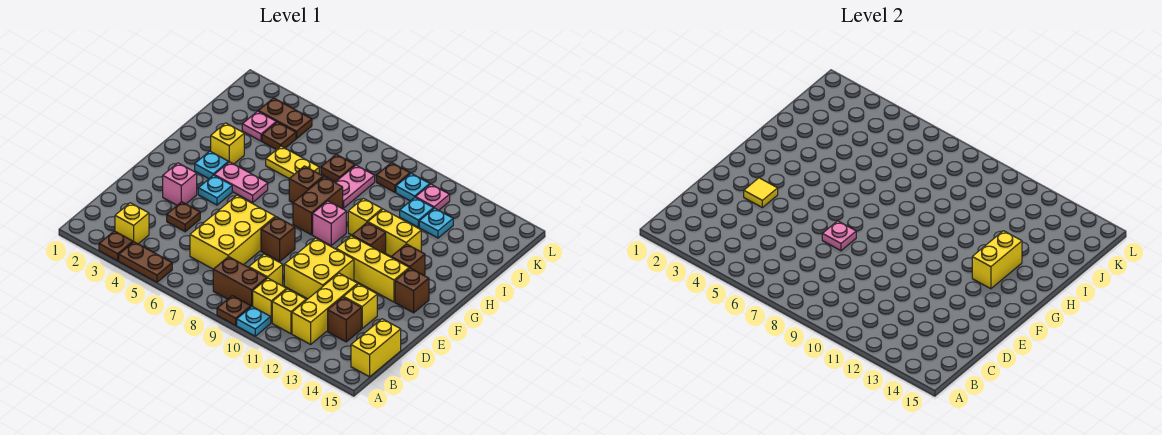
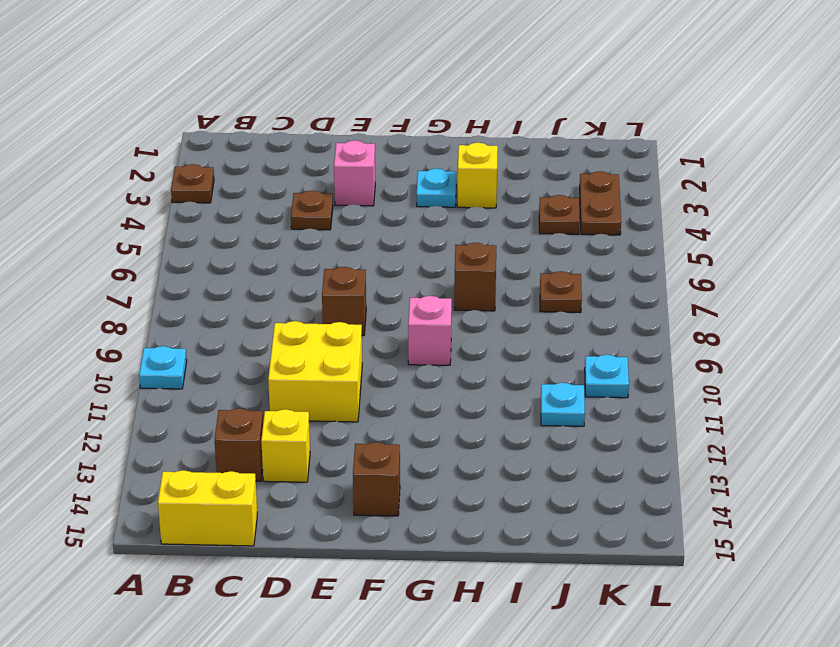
none -> brown 1x2 plate [119,242,172,282]
none -> brown 1x1 plate [217,296,251,325]
none -> yellow 1x1 brick [115,203,149,244]
none -> brown 1x2 brick [213,257,267,307]

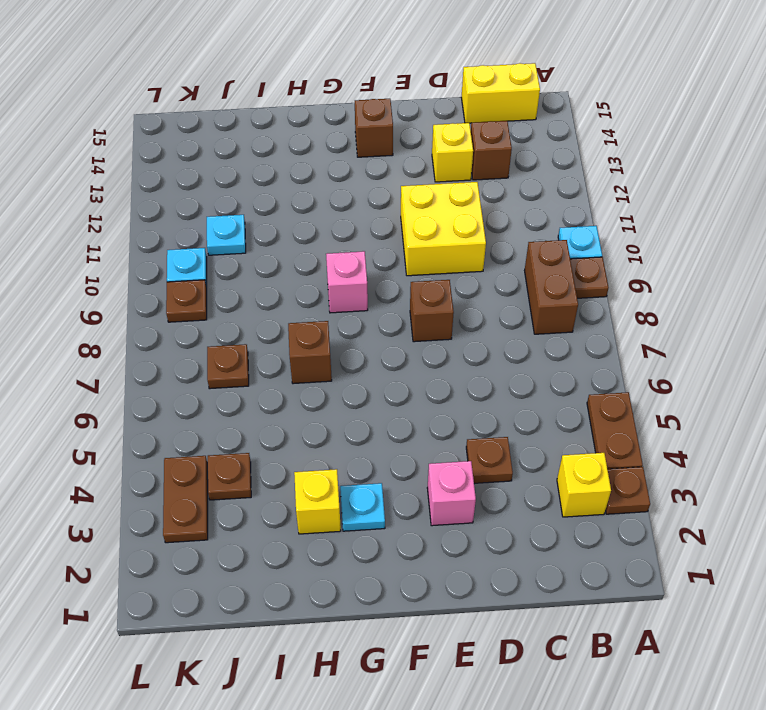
none -> yellow 1x1 brick [253,278,287,323]
none -> yellow 1x1 brick [272,289,306,334]
none -> yellow 1x3 brick [292,273,358,344]
none -> yellow 2x3 brick [190,195,275,269]

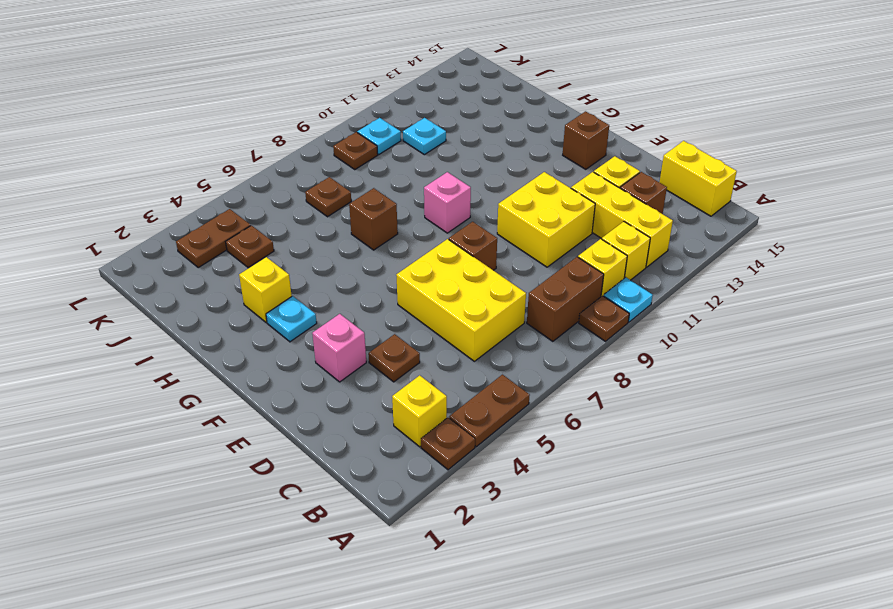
none -> yellow 1x1 brick [249,254,283,286]
none -> cyan 1x1 plate [198,175,232,205]
none -> yellow 1x3 brick [336,236,409,302]
none -> pink 1x2 plate [214,162,268,202]

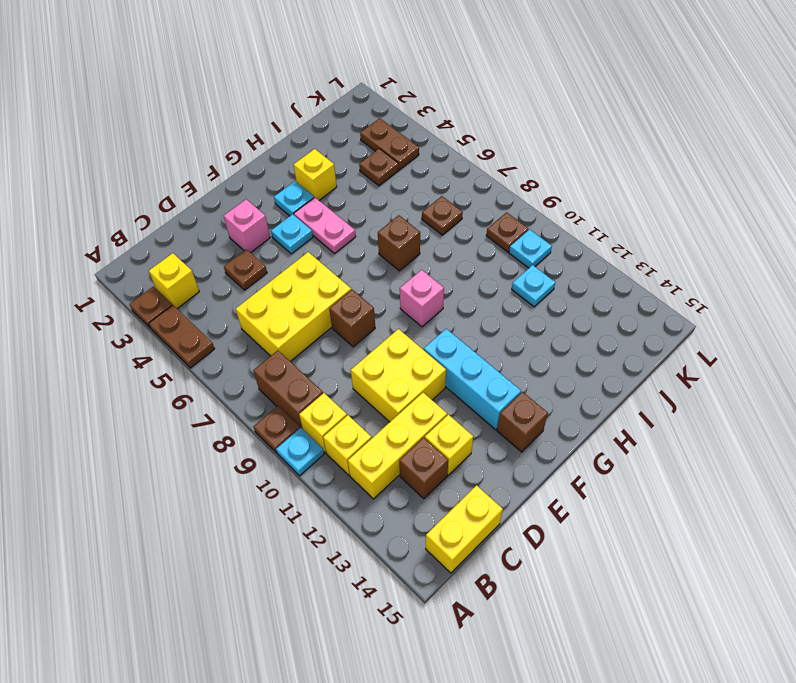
cyan 1x3 brick [424,329,521,430] -> yellow 1x3 brick [336,236,409,302]
none -> yellow 1x1 brick [249,254,283,286]
none -> brown 1x2 brick [293,177,343,235]
none -> brown 1x1 brick [352,223,386,254]
none -> brown 1x1 brick [391,244,425,276]

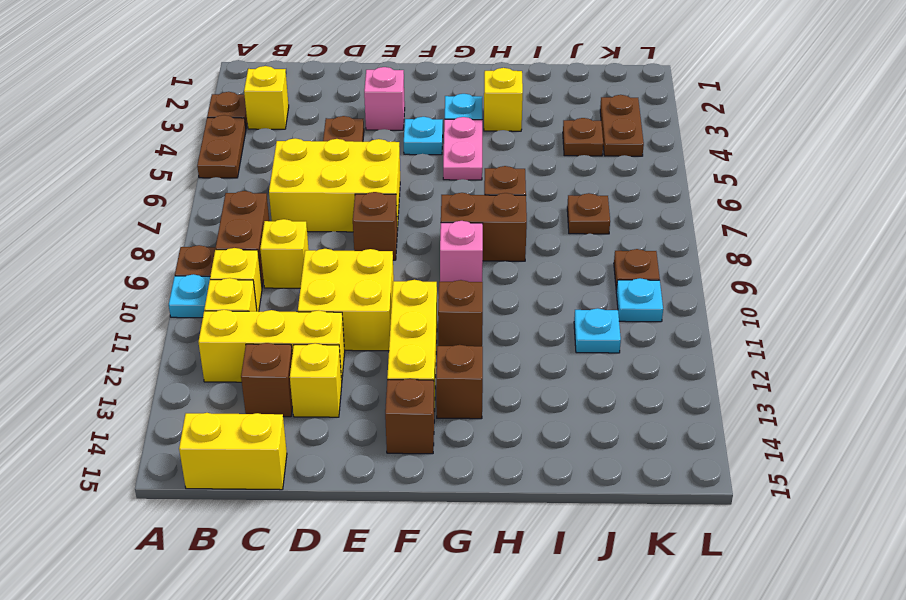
none -> yellow 1x1 brick [348,198,382,235]
none -> yellow 1x2 brick [368,209,421,256]
none -> yellow 1x2 plate [266,146,319,178]
none -> pink 1x2 plate [335,165,375,208]

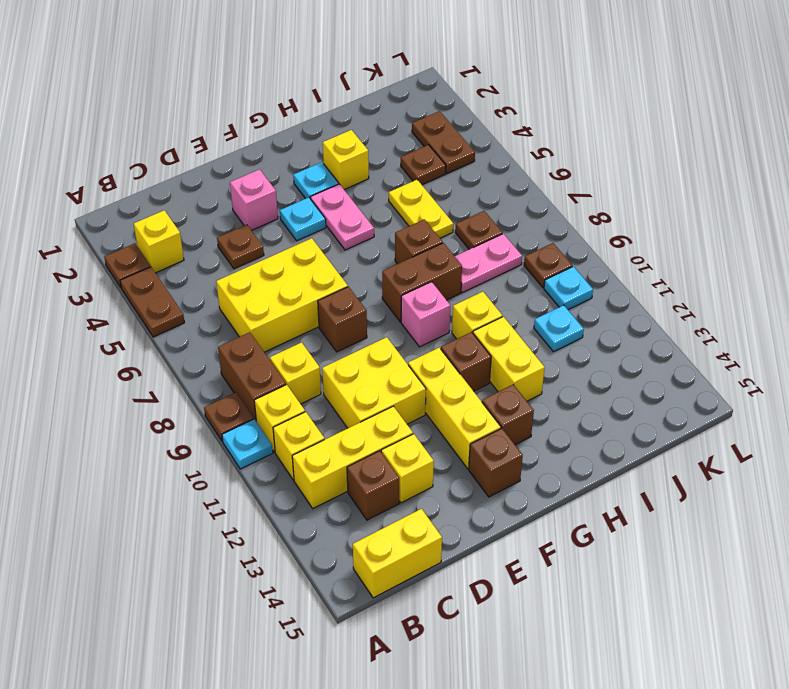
none -> pink 1x1 plate [242,111,276,141]
none -> cyan 1x1 plate [419,208,453,238]
none -> pink 1x1 plate [416,184,450,210]
none -> yellow 1x1 tile [744,178,778,208]

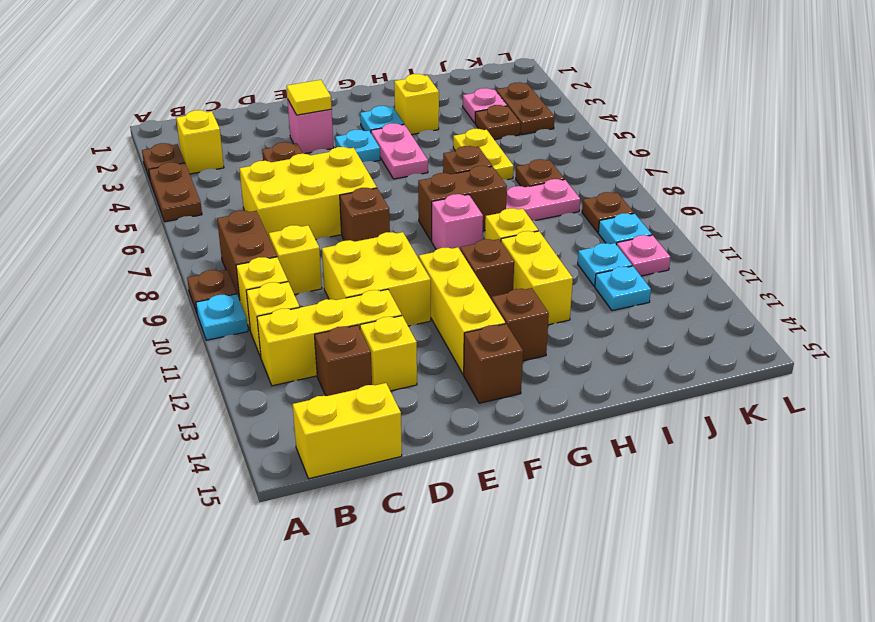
none -> pink 1x1 plate [822,221,856,251]
none -> yellow 1x2 brick [972,231,1022,289]

